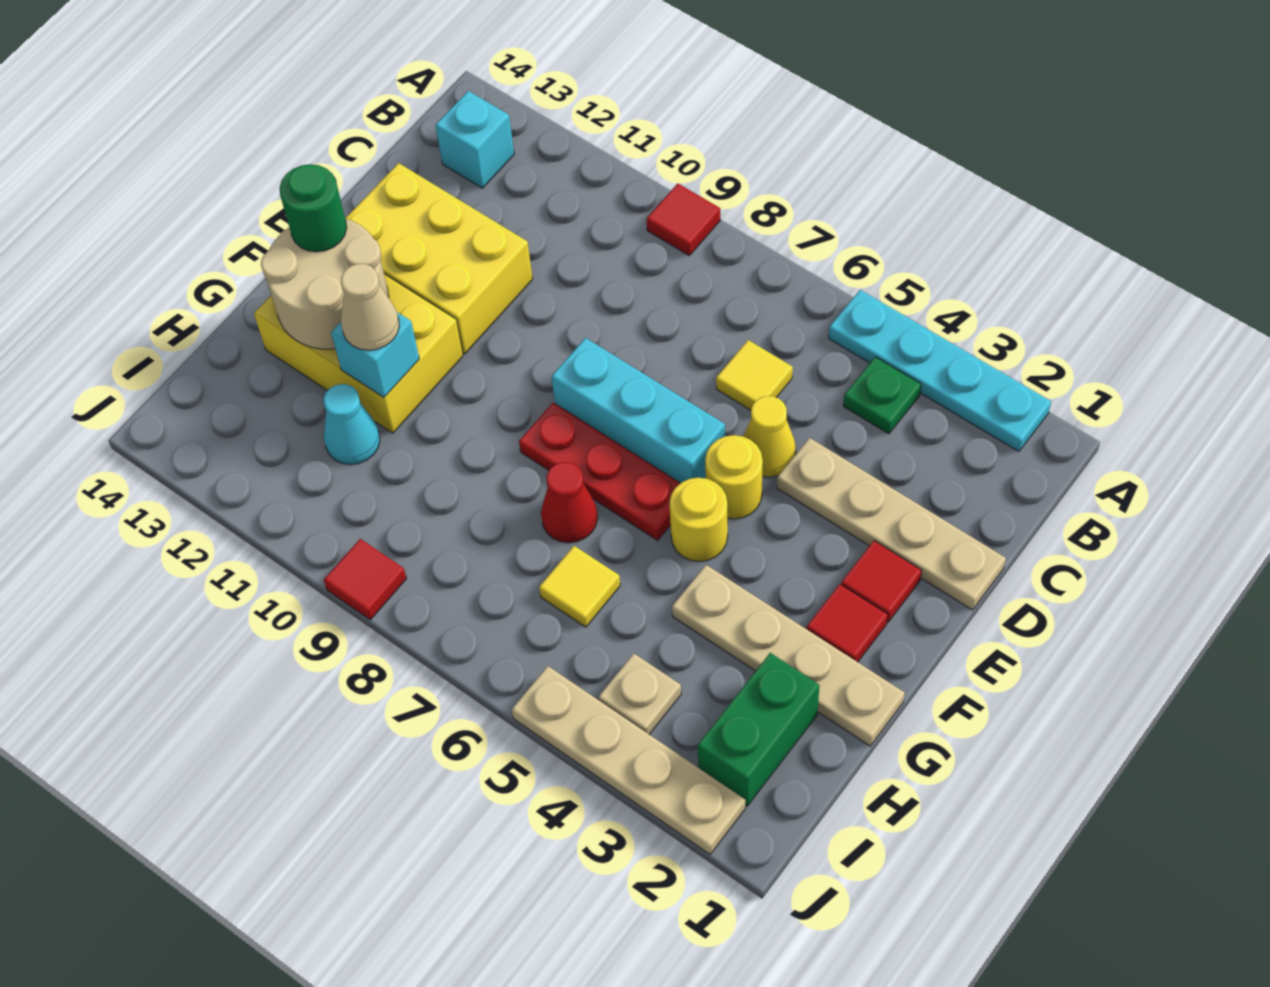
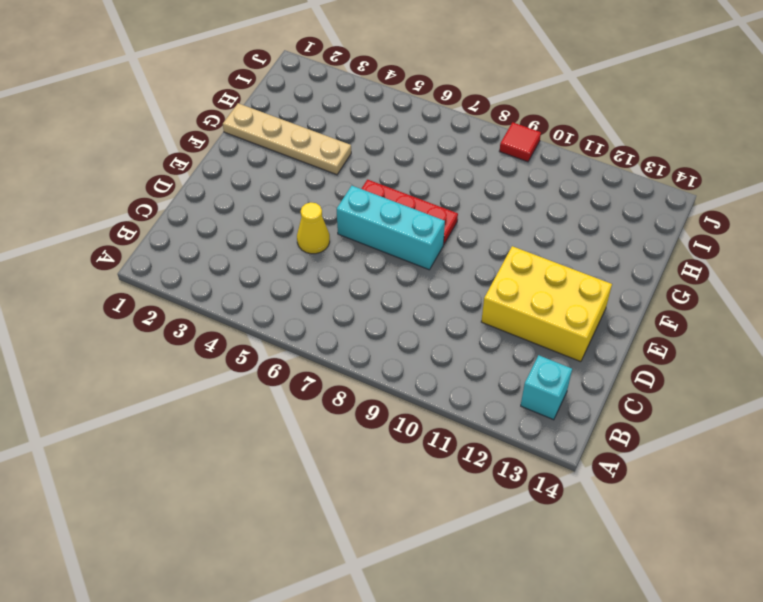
none -> cyan 1x4 plate [829,290,1051,451]
none -> red 1x1 tile [647,184,720,255]
none -> green 1x1 plate [843,357,921,434]

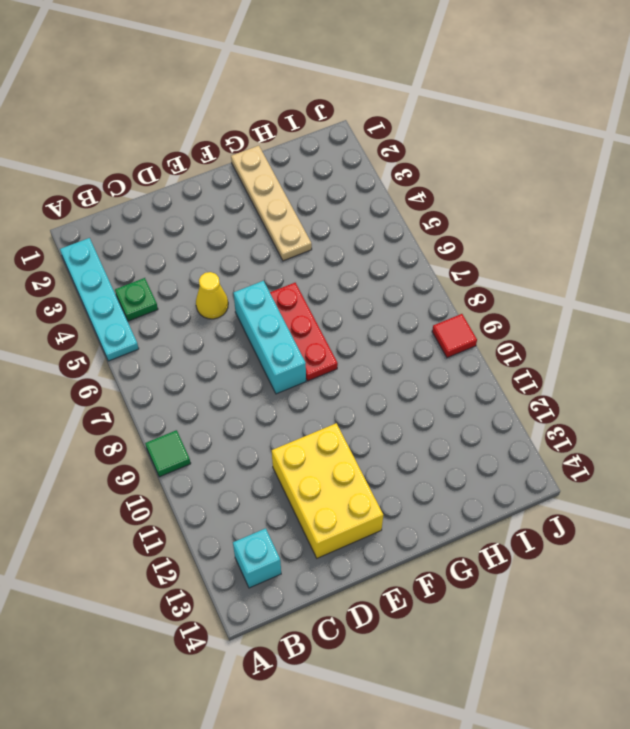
green 1x1 tile [145,430,191,477] -> red 1x1 tile [647,184,720,255]
none -> yellow 1x1 tile [716,340,793,410]
none -> tan 1x4 plate [777,438,1006,610]
none -> red 1x1 tile [841,541,922,622]

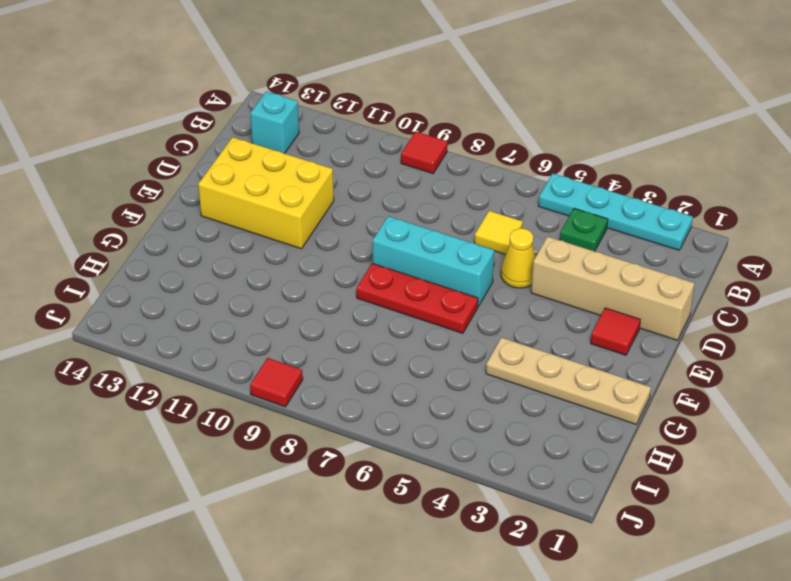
tan 1x4 brick [531,237,694,340] -> tan 1x4 plate [777,438,1006,610]
none -> yellow 1x1 round brick [705,435,763,519]
none -> red 1x1 tile [807,584,888,662]
none -> yellow 1x1 round brick [670,478,728,562]

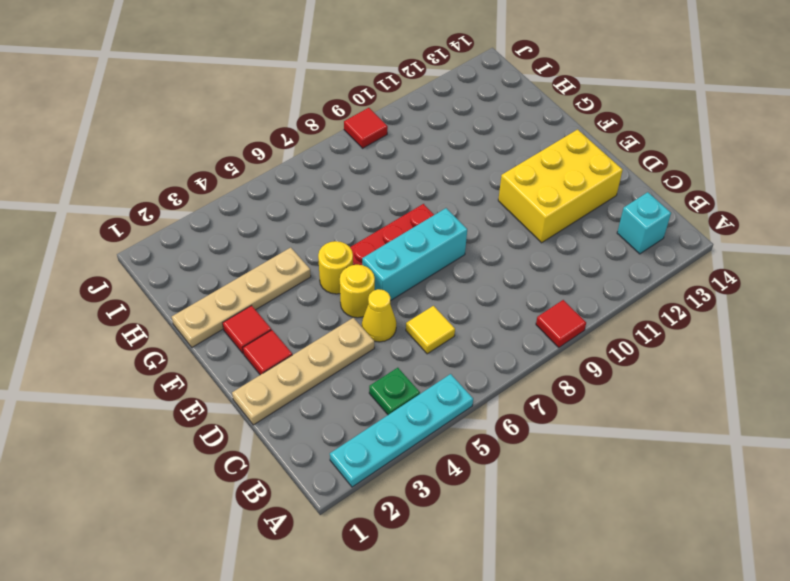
none -> yellow 2x3 brick [254,274,463,433]
none -> red 1x1 cone [541,462,598,543]
none -> green 1x2 brick [698,653,820,806]

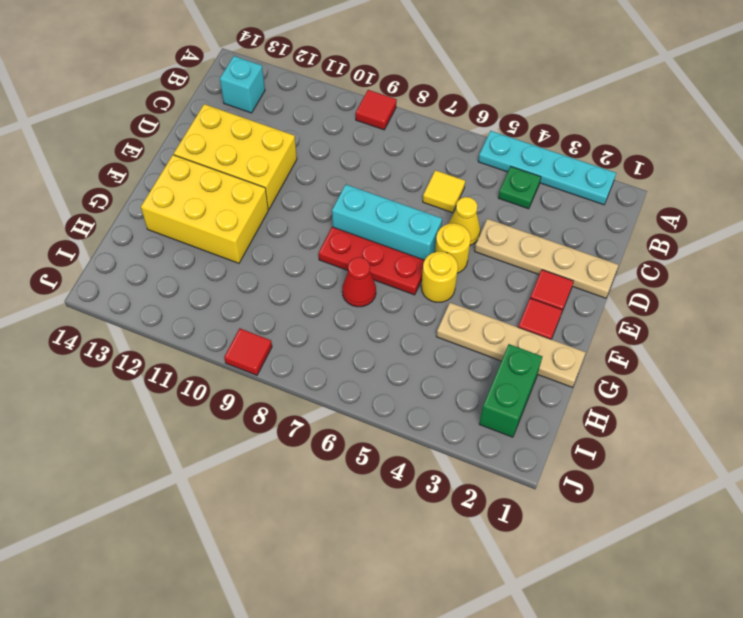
none -> yellow 1x1 tile [539,546,620,627]
none -> cyan 1x1 cone [324,384,380,465]
none -> tan 1x1 plate [598,654,681,734]

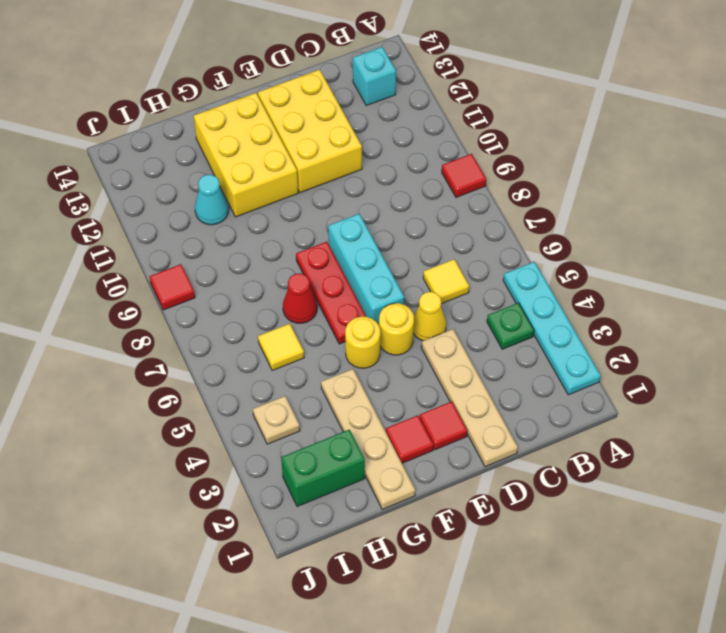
none -> tan 1x4 plate [512,666,745,854]
none -> tan 2x2 round brick [261,218,389,349]
none -> cyan 1x1 brick [331,312,419,397]

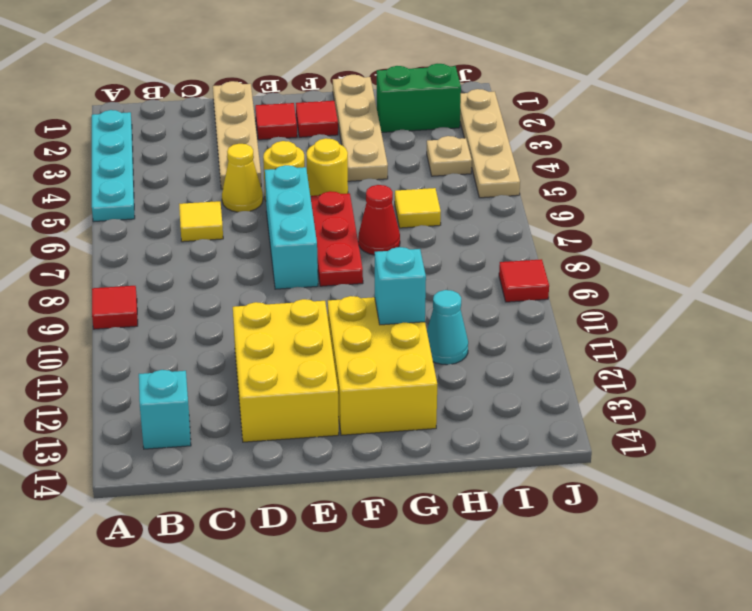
none -> green 1x1 plate [843,357,921,434]
none -> tan 2x2 round brick [261,218,389,349]
none -> green 1x1 round brick [280,164,347,252]

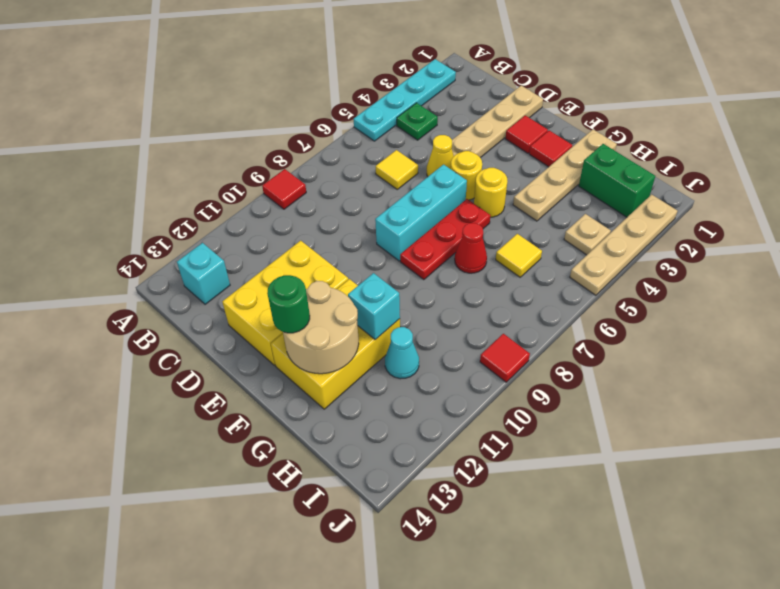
none -> tan 1x1 cone [341,264,399,350]

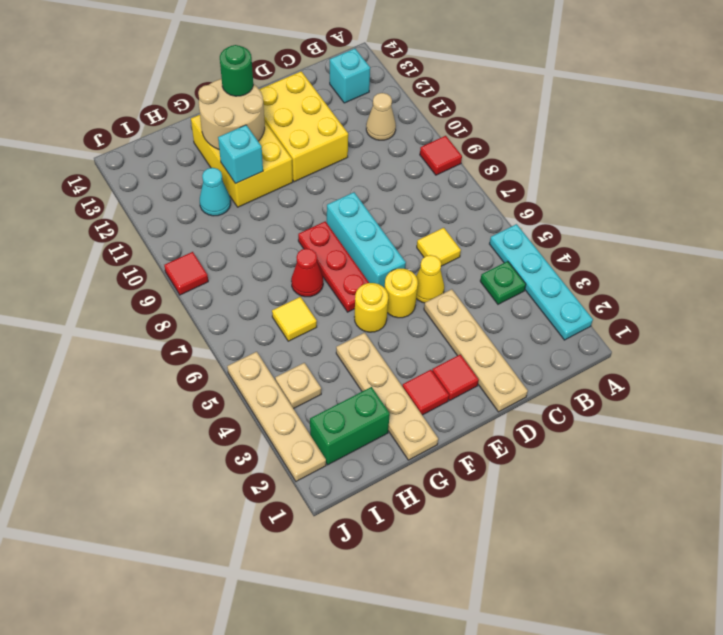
tan 1x1 cone [366,93,396,140] -> tan 1x1 cone moved to [341,264,399,350]

